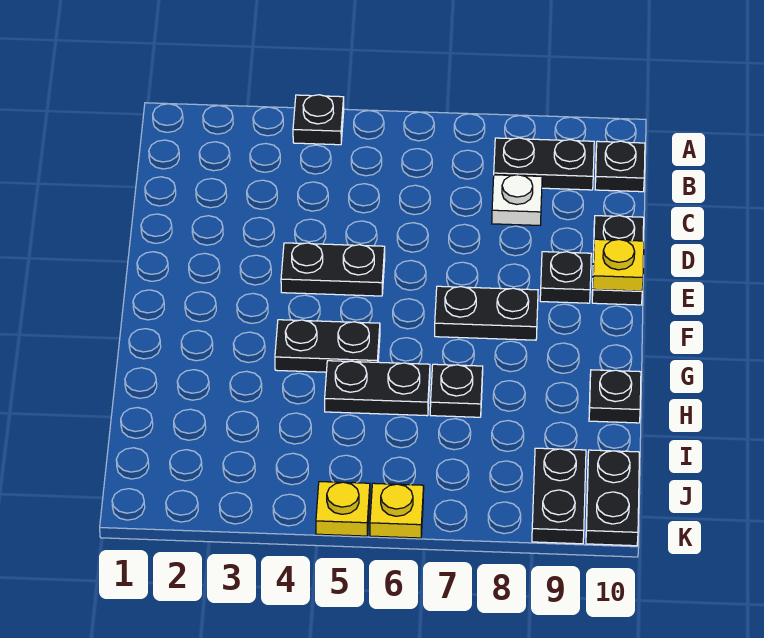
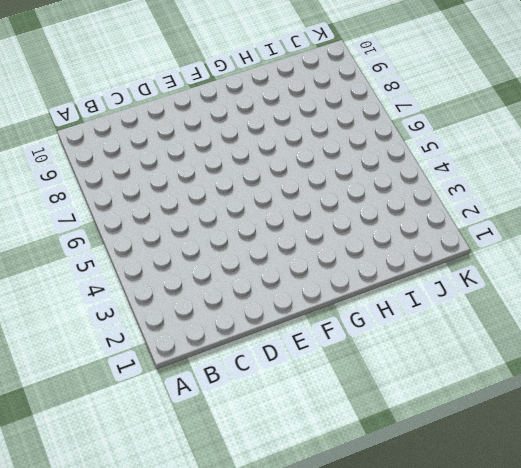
none -> black 1x1 plate [293,95,344,145]
none -> black 1x2 plate [494,138,594,190]
none -> black 1x1 plate [595,141,645,192]

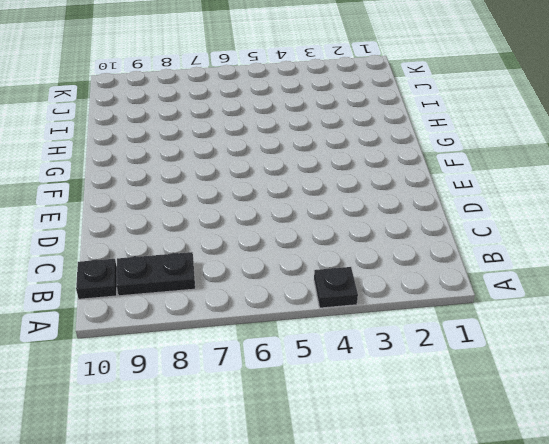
none -> white 1x1 plate [492,175,542,225]
none -> black 1x2 plate [592,216,644,305]
none -> black 1x2 plate [281,243,385,296]

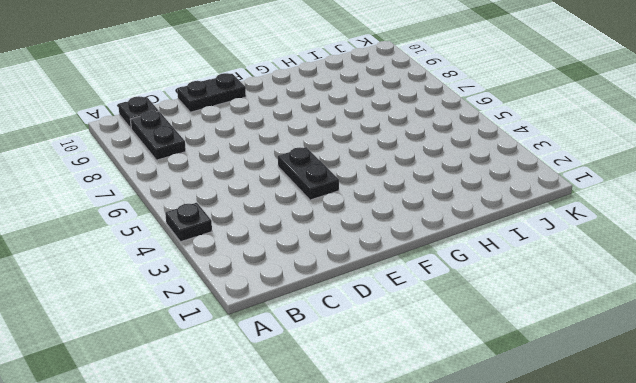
none -> white 1x1 plate [492,175,542,225]
none -> black 1x1 plate [540,252,591,303]
none -> black 1x2 plate [435,286,538,340]

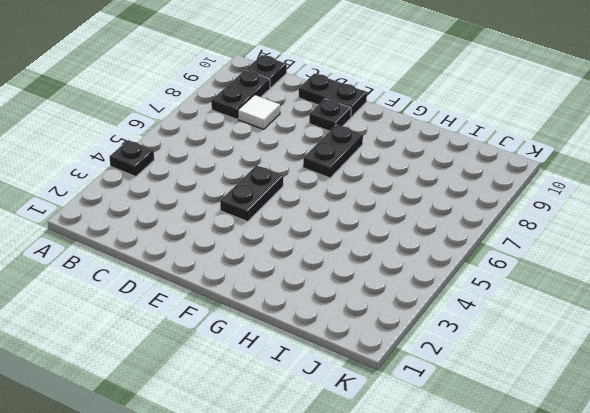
white 1x1 tile [238,95,280,129] -> white 1x1 plate [492,175,542,225]
none -> black 1x2 plate [275,320,380,372]
none -> black 1x2 plate [325,361,430,416]
none -> black 1x1 plate [430,364,483,417]

